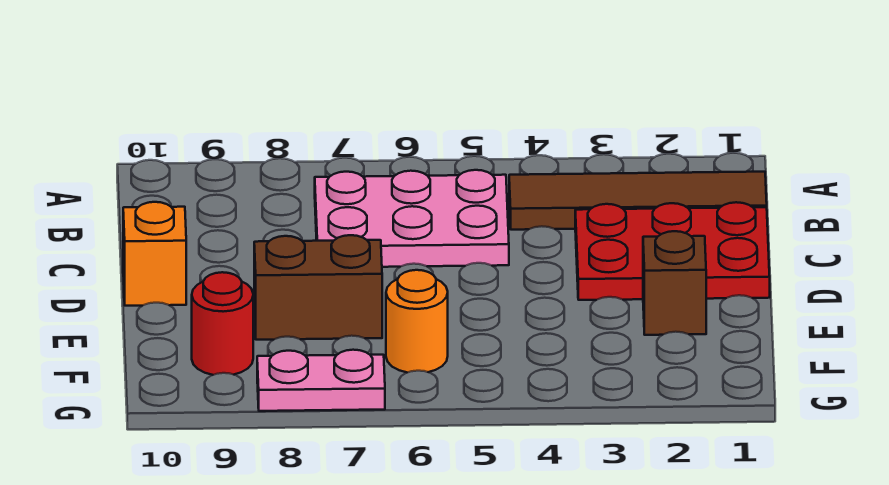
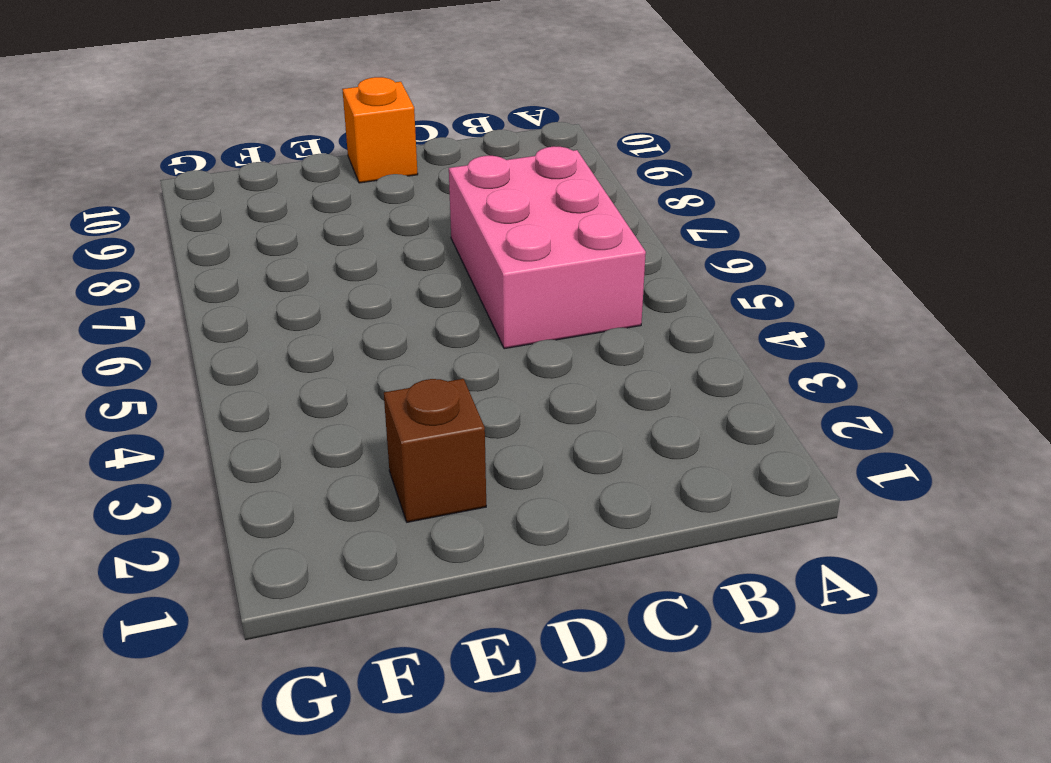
pink 2x3 brick [449,146,646,349] -> pink 2x3 plate [315,170,509,267]
none -> brown 1x4 tile [509,172,767,230]
none -> red 2x3 plate [575,202,770,300]

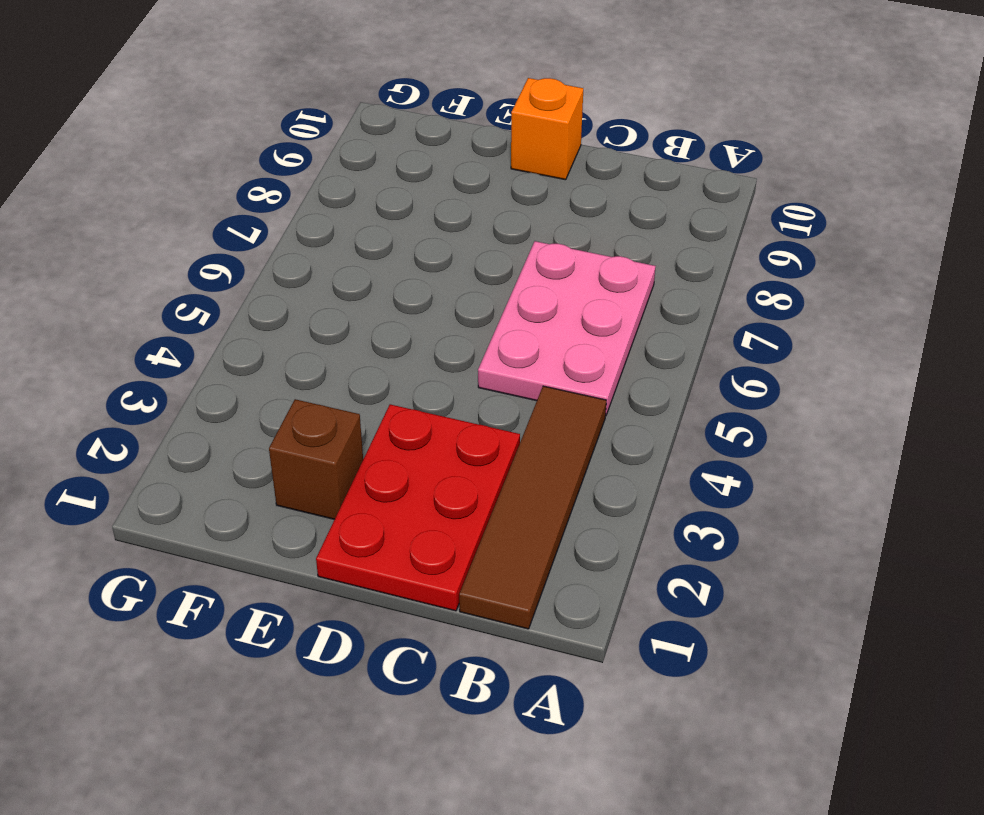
none -> brown 1x2 brick [254,235,382,340]
none -> orange 1x1 round brick [386,270,448,373]

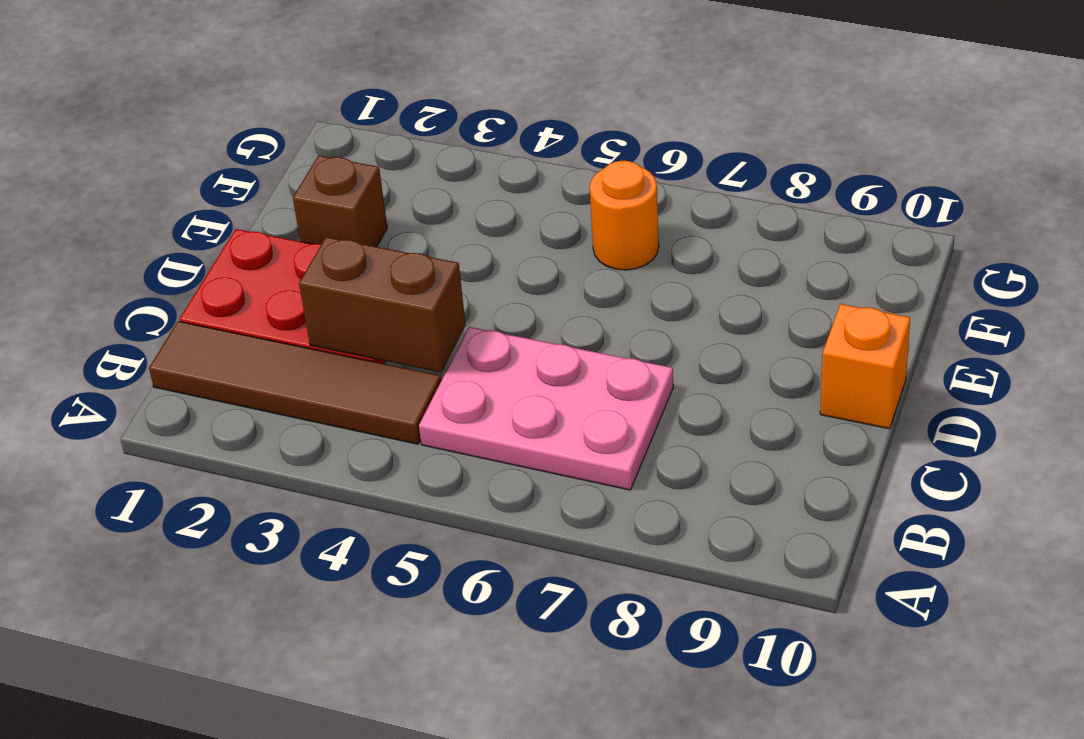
brown 1x2 brick [299,237,466,372] -> brown 1x2 brick moved to [254,235,382,340]
none -> red 1x1 round brick [192,272,253,375]
none -> pink 1x2 plate [257,350,385,411]

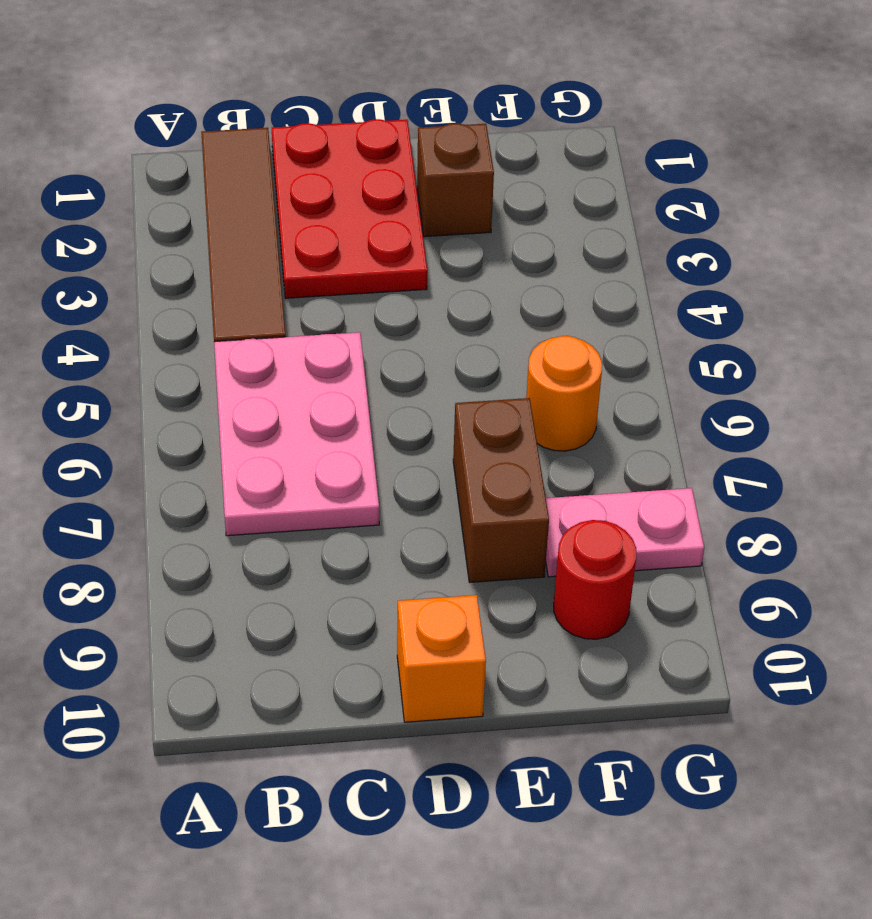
pink 1x2 plate [546,488,704,577] -> pink 1x2 plate turned to [257,350,385,411]

